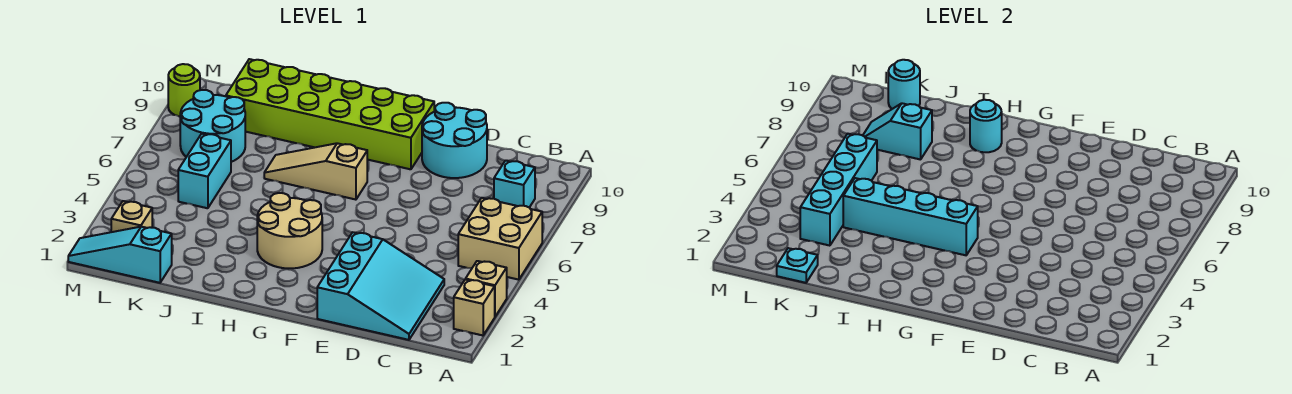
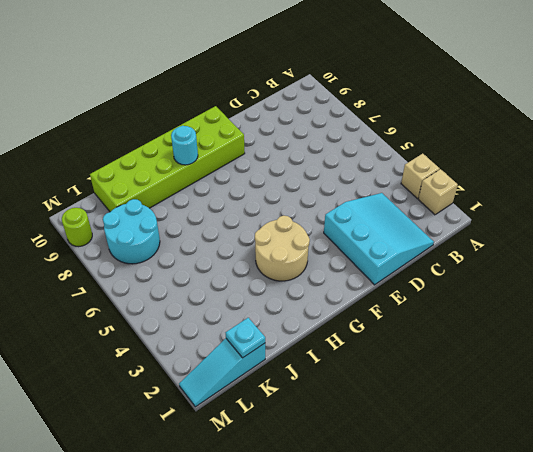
none -> tan 2x2 brick [458,198,542,280]
none -> cyan 1x1 brick [494,161,535,207]
none -> cyan 2x2 round brick [422,103,487,178]

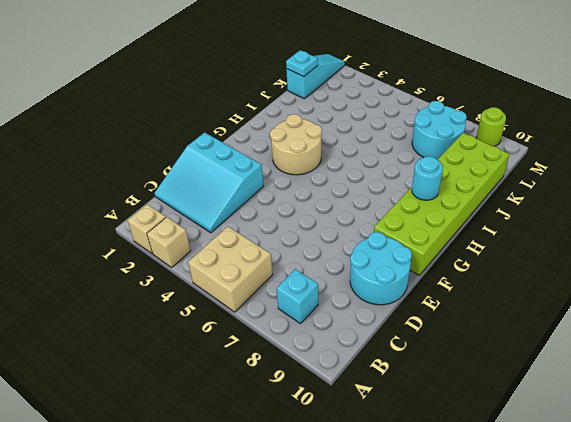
none -> tan 1x3 slope [264,143,367,200]
none -> cyan 1x2 brick [178,134,231,208]
none -> tan 1x1 brick [111,201,152,232]

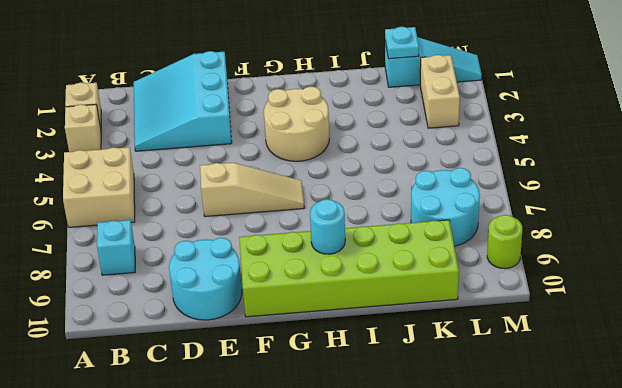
tan 1x3 slope [200,163,304,216] -> tan 1x3 slope moved to [264,143,367,200]
tan 1x2 brick [420,55,460,128] -> tan 1x1 brick [111,201,152,232]
none -> cyan 1x2 brick [178,134,231,208]
none -> cyan 1x4 brick [843,178,978,255]
none -> cyan 1x2 slope [863,103,932,160]

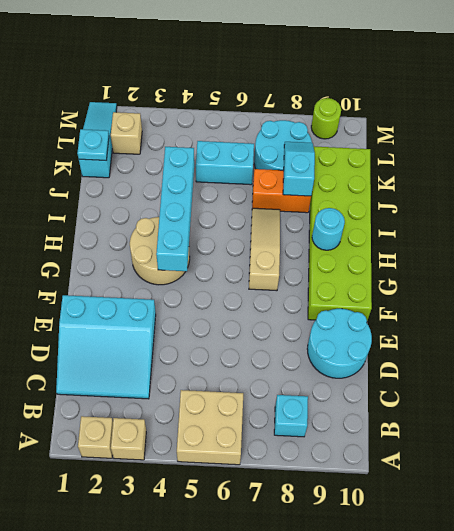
orange 1x2 brick [252,169,311,213] -> none
none -> cyan 1x4 brick [800,134,877,246]
none -> cyan 1x1 round brick [888,60,920,109]

